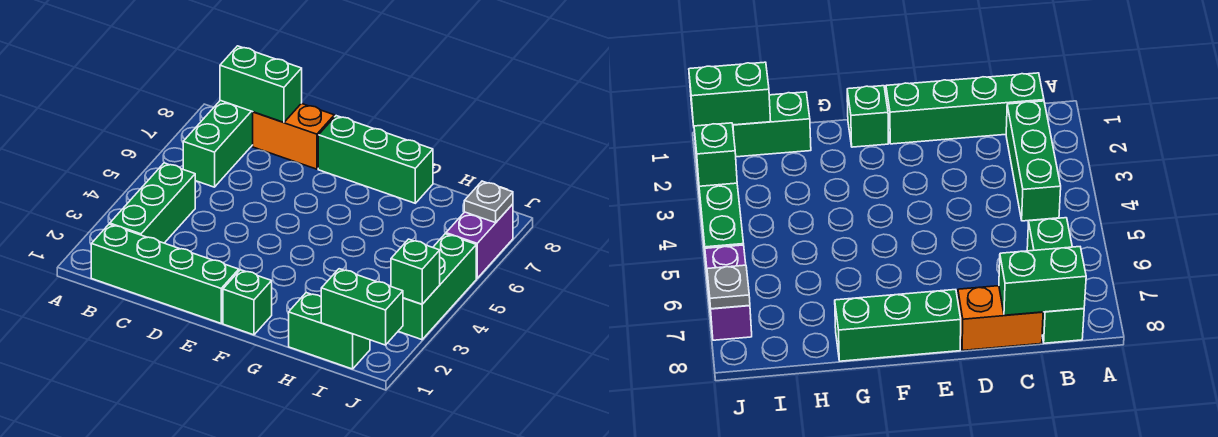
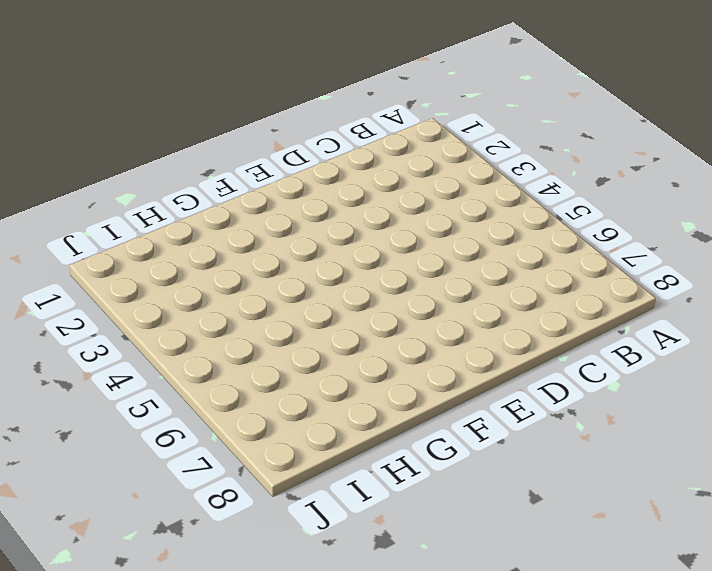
none -> green 1x4 brick [91,224,239,323]
none -> green 1x3 brick [110,163,195,243]
none -> green 1x3 brick [183,100,253,187]

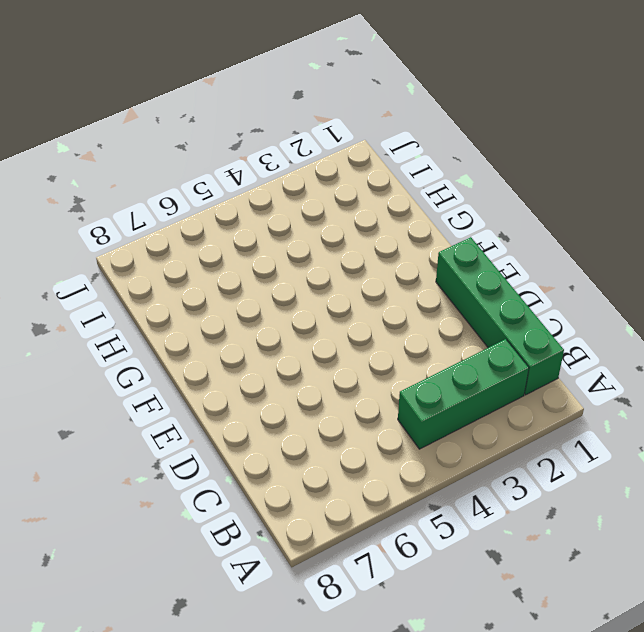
none -> green 1x3 brick [183,100,253,187]
none -> orange 1x2 brick [253,103,334,169]
none -> green 1x3 brick [318,116,433,203]

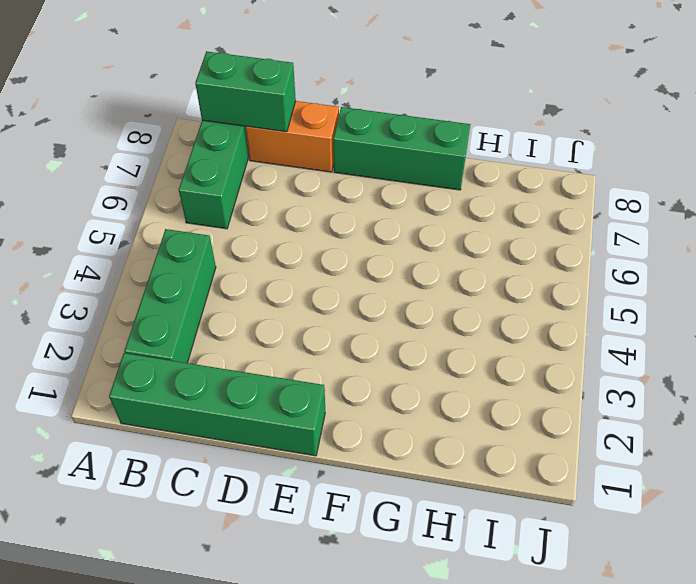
none -> green 1x1 brick [223,270,272,335]
none -> green 1x2 brick [289,293,370,369]
none -> green 1x3 brick [398,234,476,340]

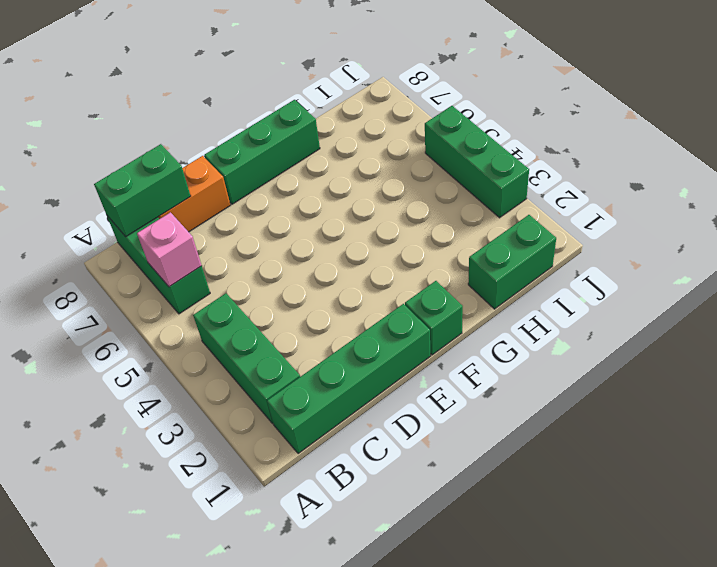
pink 1x1 brick [137,212,202,287] -> none
none -> purple 1x2 brick [446,204,513,278]
none -> green 1x2 brick [321,269,403,345]
none -> green 1x1 brick [391,239,440,304]

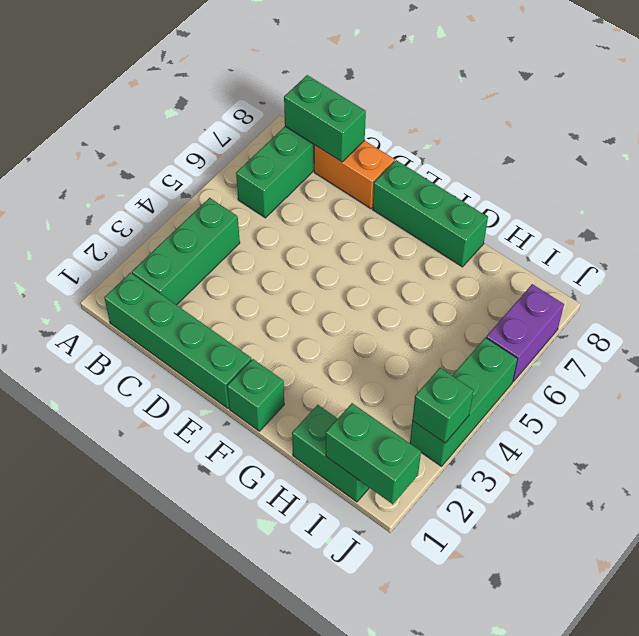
none -> grey 1x1 plate [464,181,513,223]

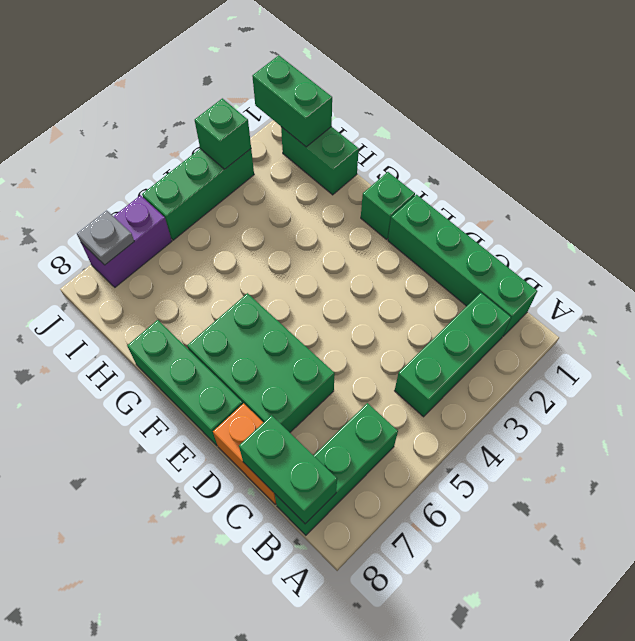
green 2x3 brick [187,293,335,432] -> none

